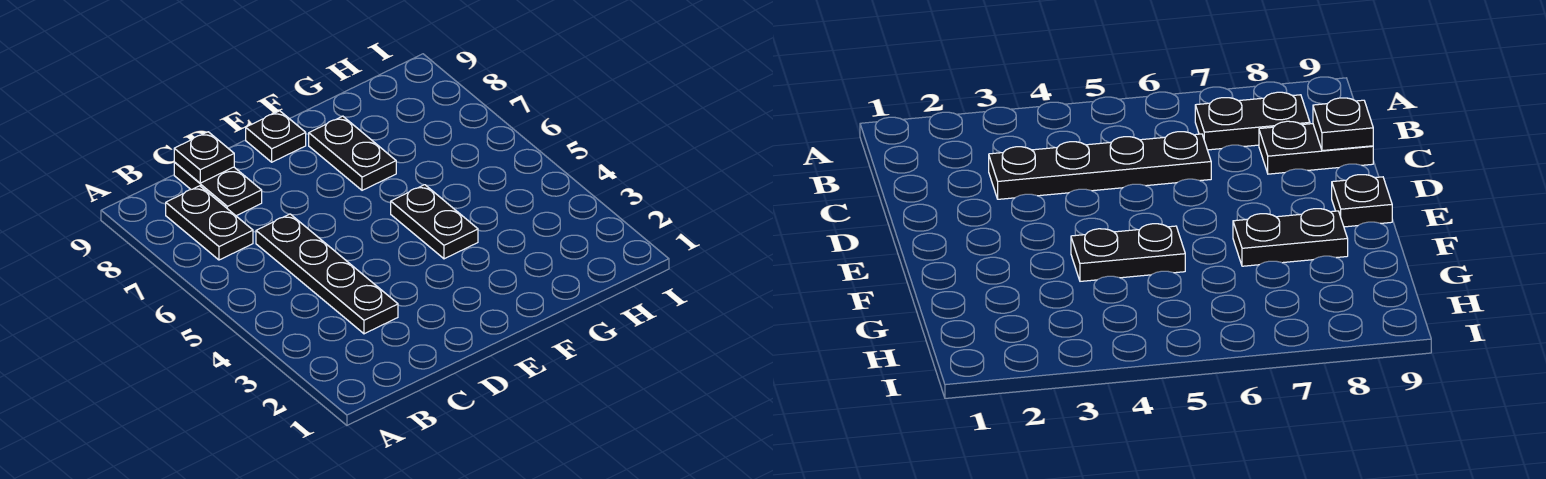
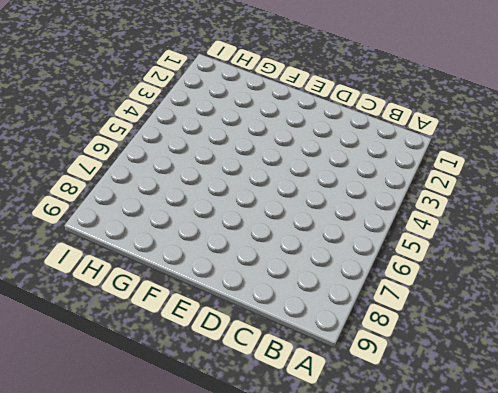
none -> black 1x2 plate [166,186,253,260]
none -> black 1x4 plate [256,214,398,334]

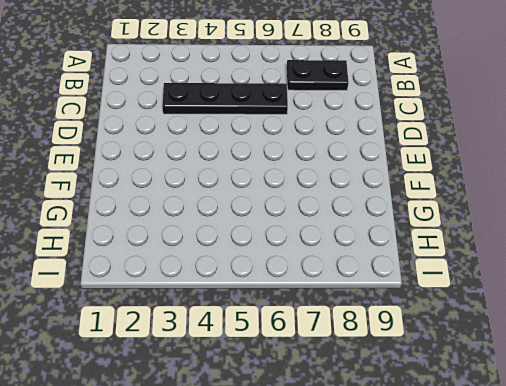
none -> black 1x2 plate [174,162,262,216]
none -> black 1x1 plate [246,111,306,162]

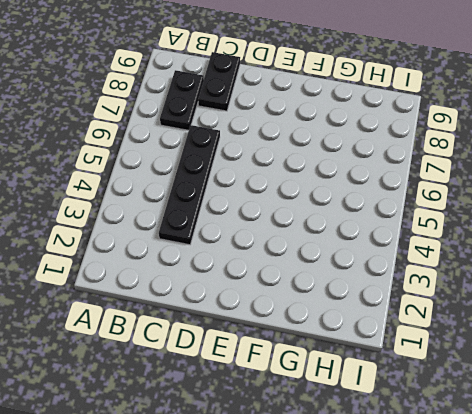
none -> black 1x1 plate [246,111,306,162]
none -> black 1x2 plate [391,185,478,259]

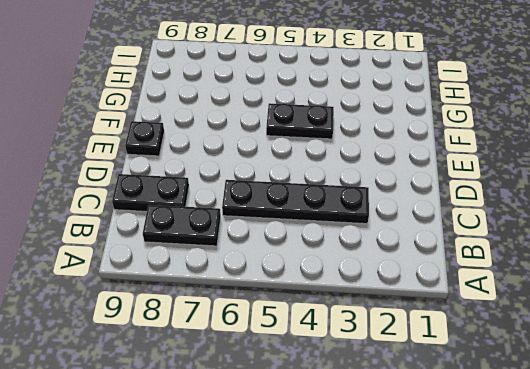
none -> black 1x2 plate [309,116,396,190]
none -> black 1x1 plate [174,132,234,183]

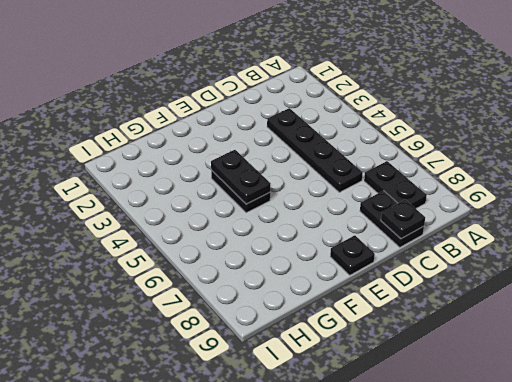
black 1x2 plate [211,150,271,204] -> black 1x2 plate moved to [309,116,396,190]

